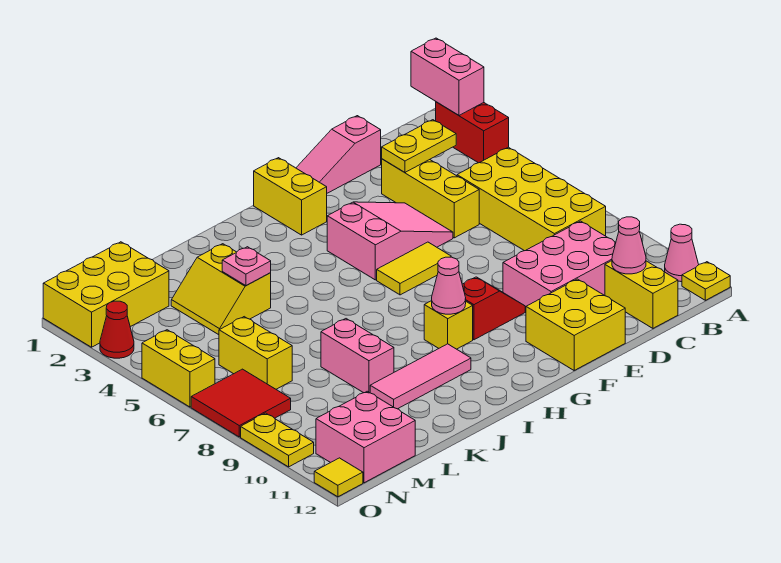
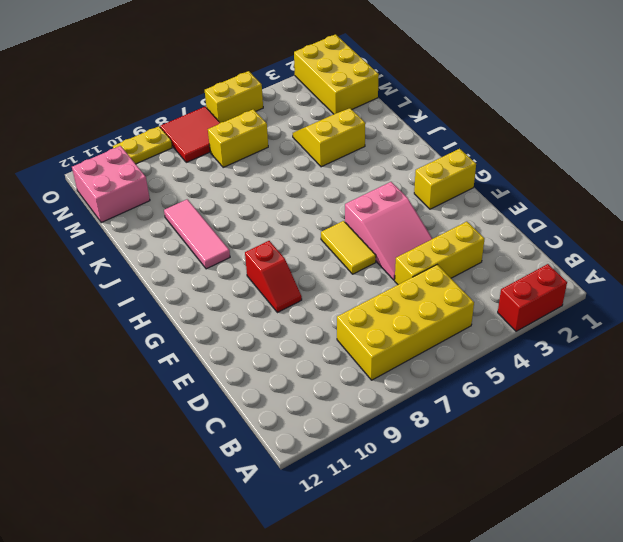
none -> pink 1x1 cone [665,224,699,282]
none -> yellow 1x1 plate [682,262,730,300]
none -> pink 2x3 brick [503,221,616,311]
none -> yellow 1x2 brick [605,261,678,328]

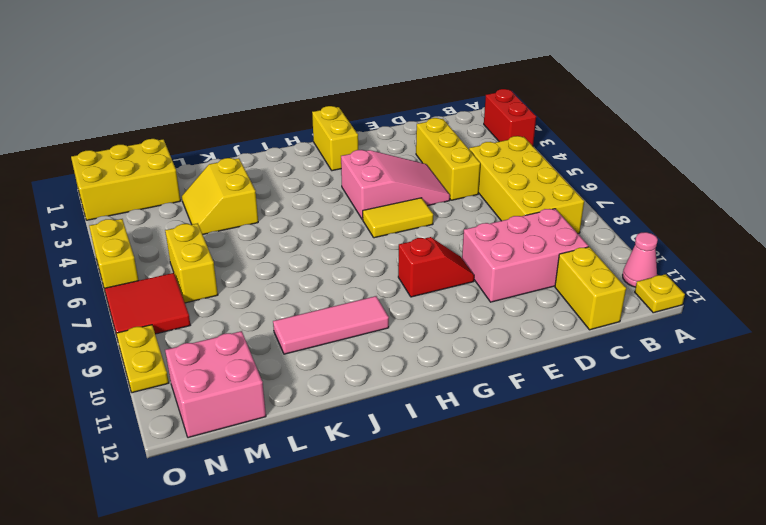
none -> pink 1x3 slope [296,116,381,193]
none -> yellow 2x2 brick [526,279,625,370]
none -> yellow 1x1 brick [424,301,473,349]
none -> pink 1x2 brick [321,319,394,393]

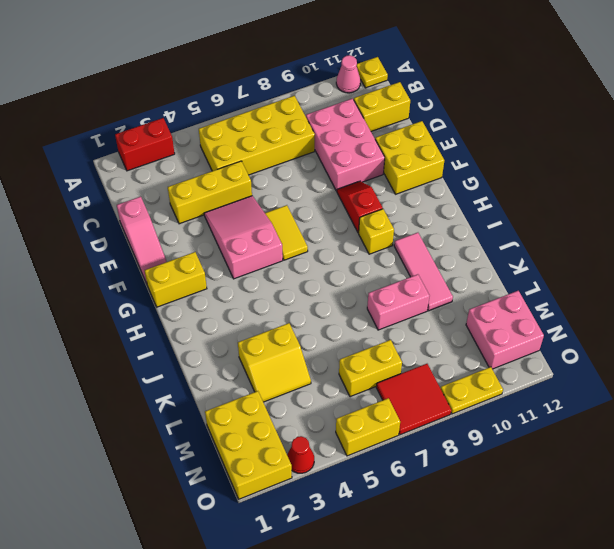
none -> yellow 1x1 tile [314,458,363,497]
none -> pink 1x2 brick [411,38,484,115]
none -> yellow 1x2 plate [382,120,456,172]
none -> pink 1x1 cone [612,217,646,274]

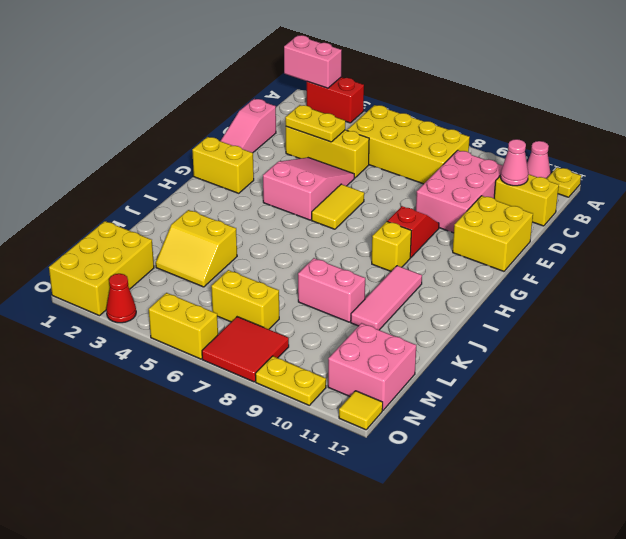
yellow 1x2 plate [285,105,345,142] -> yellow 1x2 plate turned to [382,120,456,172]
none -> pink 1x1 cone [432,257,466,314]
none -> pink 1x1 plate [222,247,271,286]

